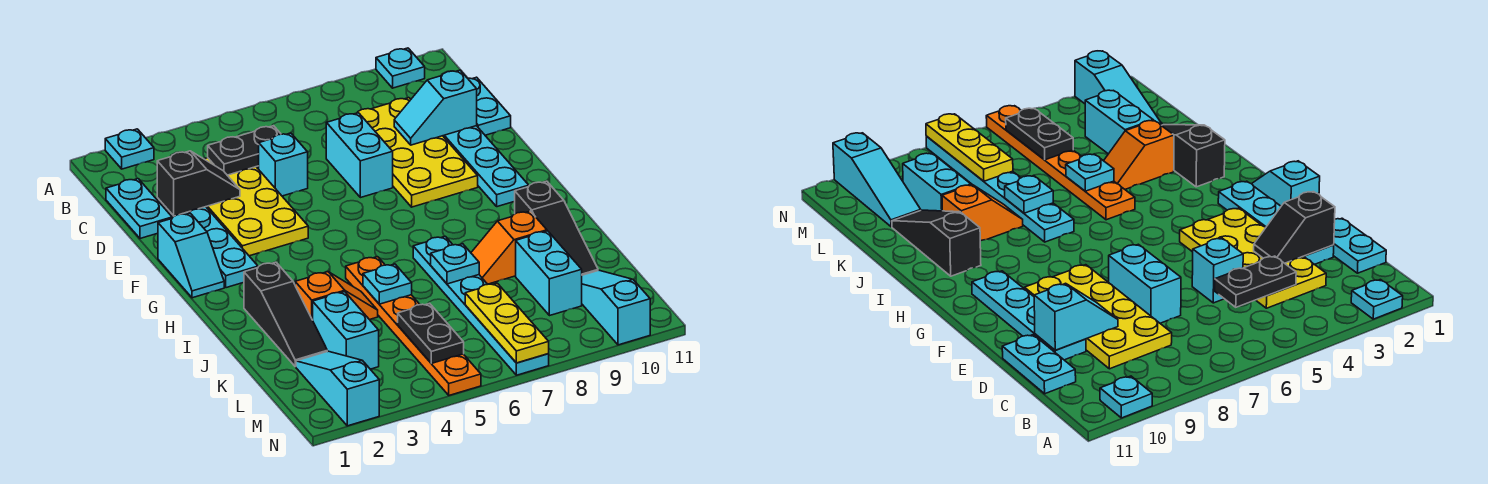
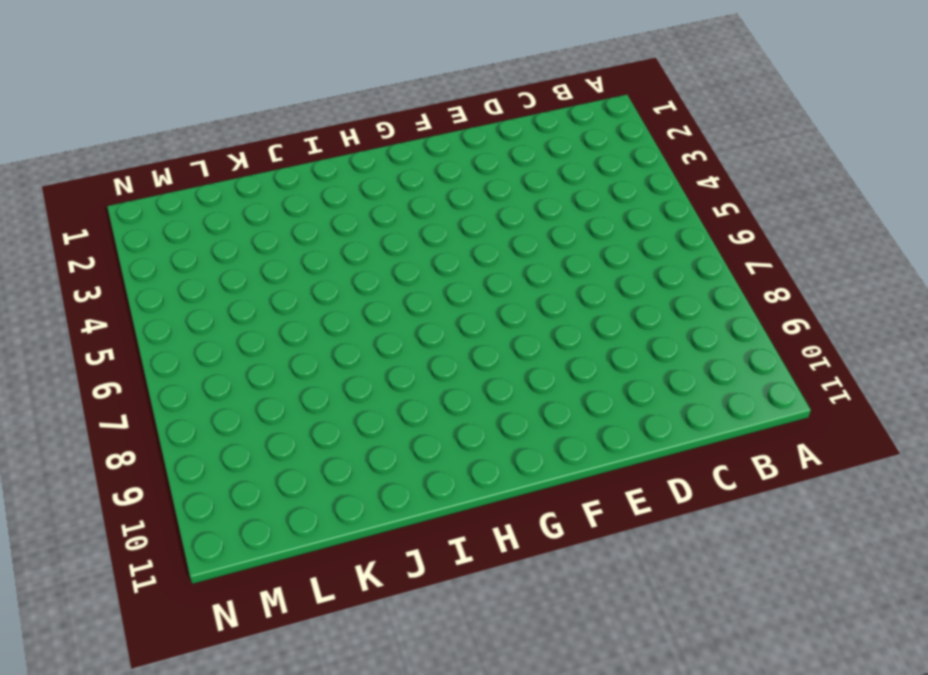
none -> cyan 1x1 plate [105,129,154,169]
none -> cyan 1x1 plate [376,48,425,88]
none -> cyan 1x2 plate [106,179,172,238]

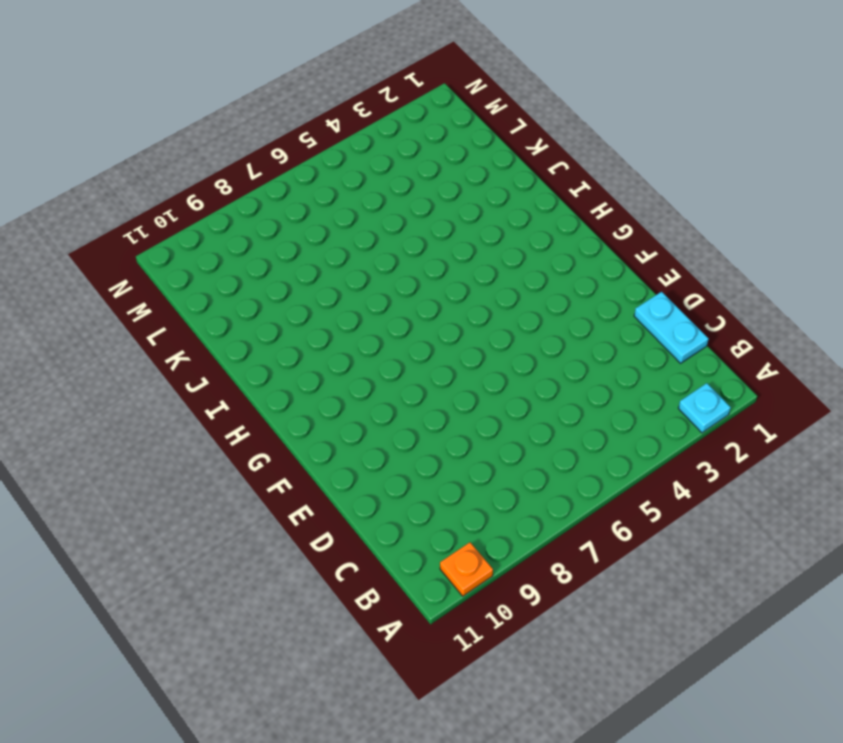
orange 1x1 plate [440,542,493,596] -> cyan 1x1 plate [376,48,425,88]
none -> yellow 2x4 plate [205,158,308,256]
none -> yellow 2x4 plate [357,98,478,207]
none -> cyan 1x2 plate [468,77,511,135]

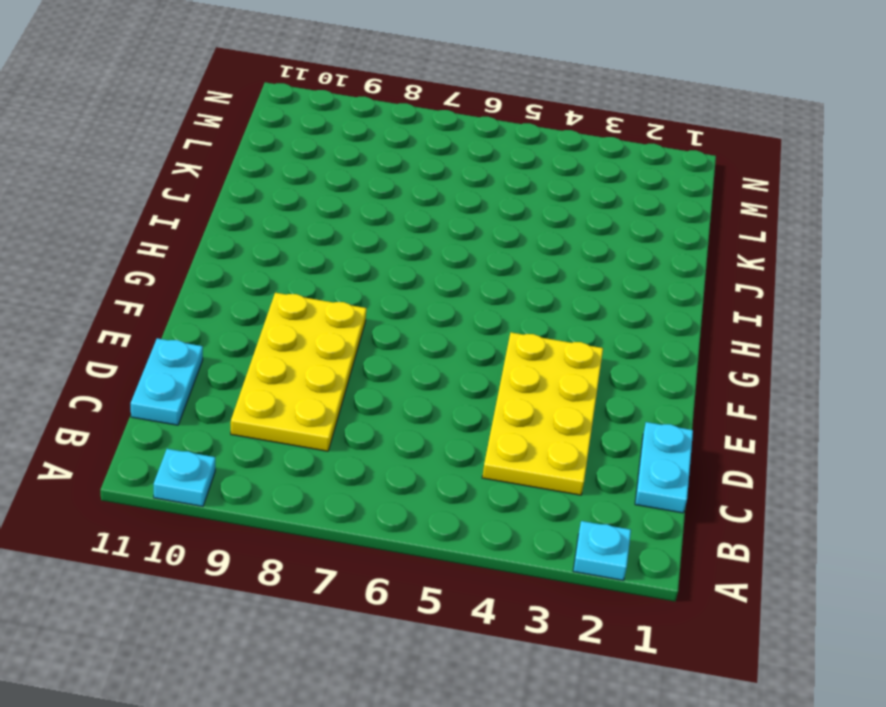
none -> cyan 1x4 plate [157,198,258,288]
none -> cyan 1x1 brick [259,133,308,196]
none -> cyan 1x2 brick [326,113,393,198]

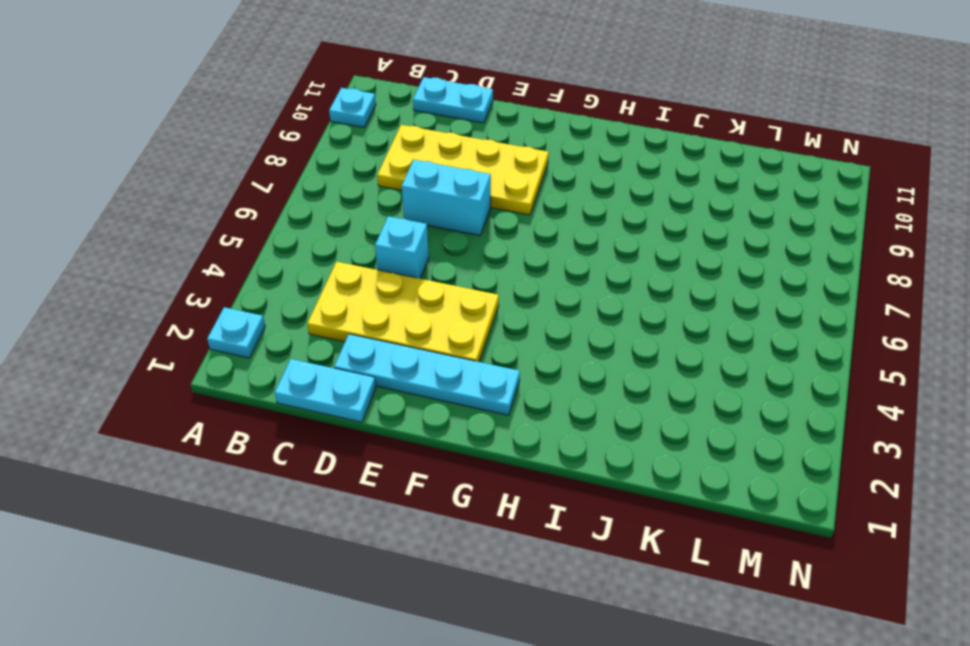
none -> cyan 1x4 plate [443,126,529,207]
none -> cyan 1x2 slope [158,213,224,298]
none -> black 1x3 slope [244,262,327,367]

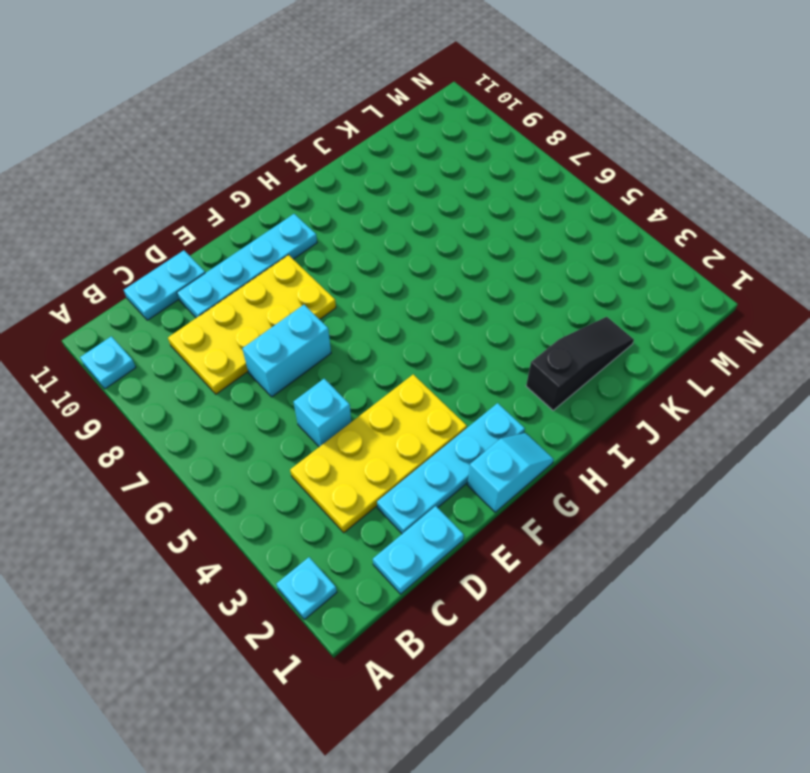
none -> orange 1x6 plate [346,257,481,395]
none -> cyan 1x6 plate [413,236,549,375]
none -> black 1x3 slope [515,181,598,275]

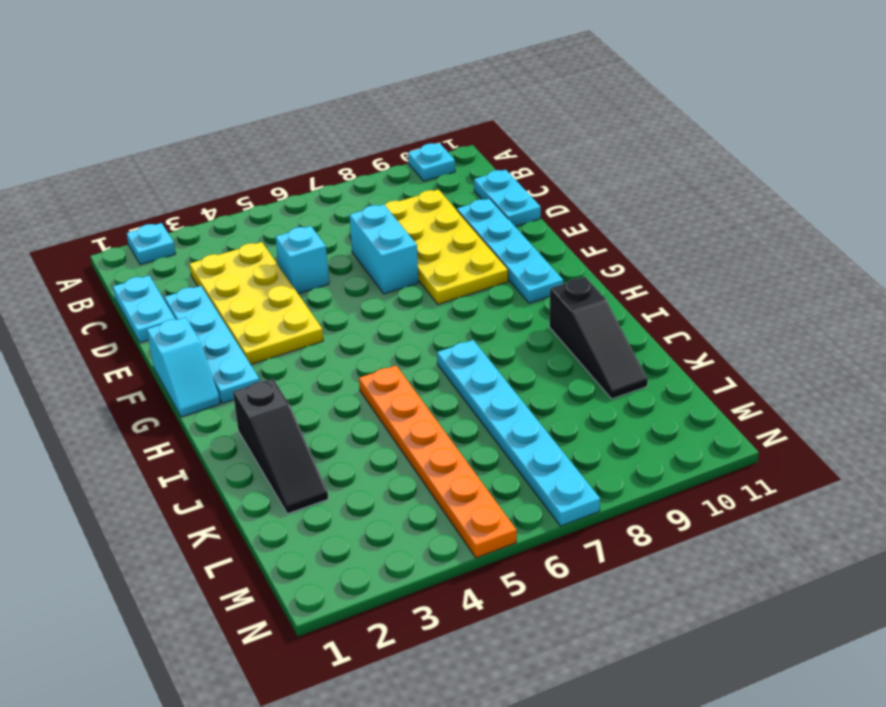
none -> orange 1x2 slope [295,272,378,320]
none -> orange 1x2 slope [471,211,547,284]
none -> cyan 1x2 brick [313,292,379,369]

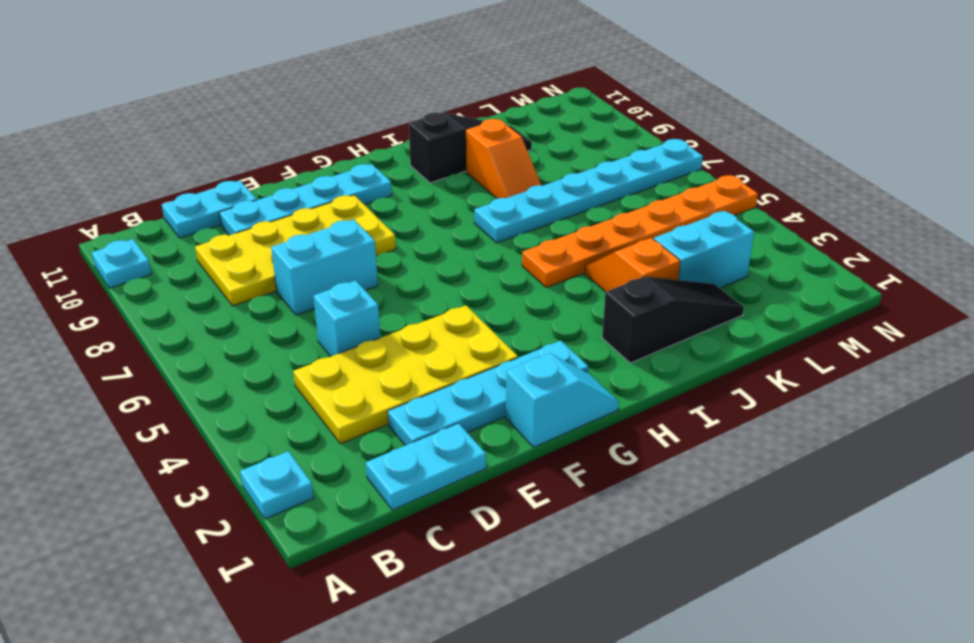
none -> cyan 1x2 brick [516,231,582,316]
none -> cyan 1x3 slope [296,351,379,426]
none -> cyan 1x3 slope [582,270,650,345]

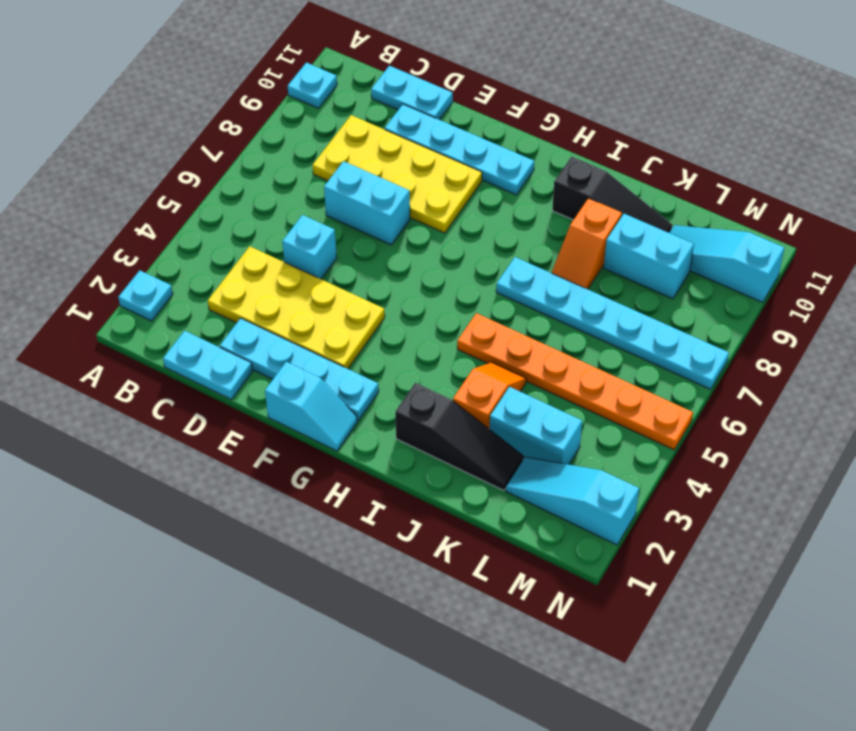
none -> black 1x2 plate [208,126,281,175]
none -> black 1x2 slope [157,151,240,216]
none -> cyan 1x2 slope [394,70,477,145]

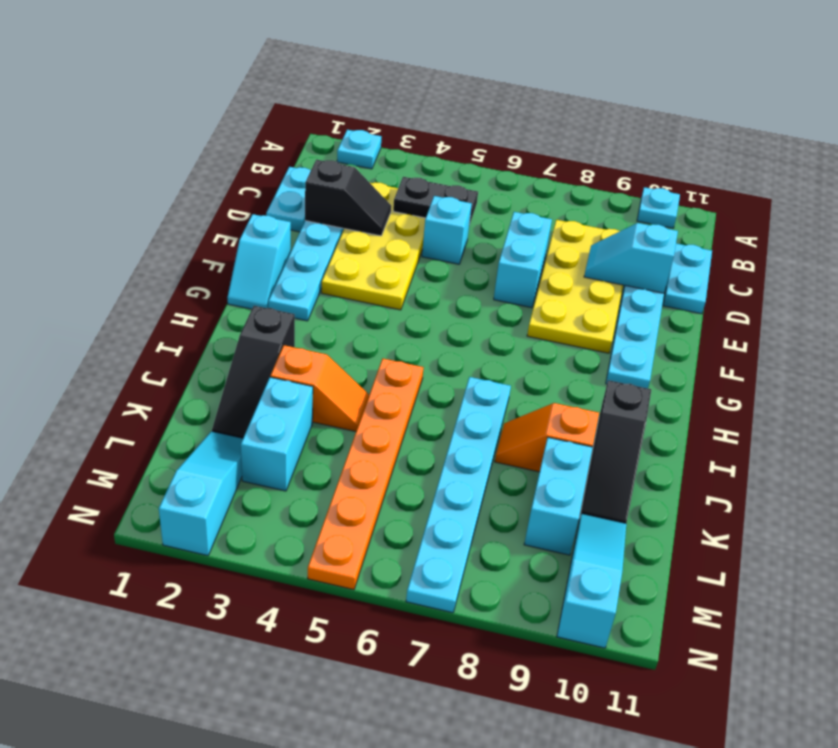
none -> cyan 1x1 plate [363,264,412,304]
none -> cyan 1x1 plate [431,244,479,284]
none -> black 1x2 plate [398,303,464,363]

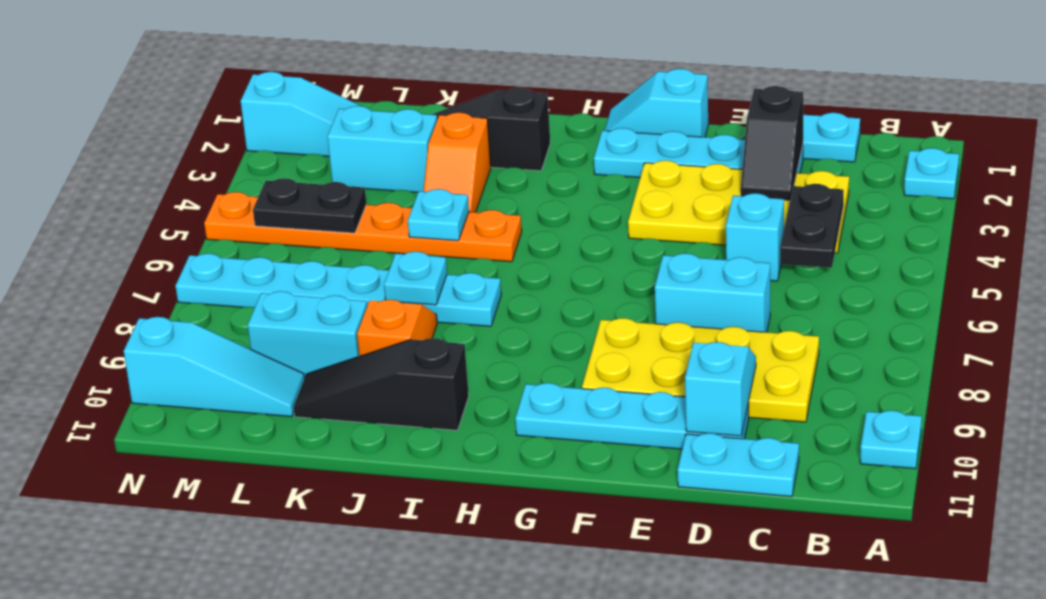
none -> yellow 1x3 plate [465,283,549,363]

